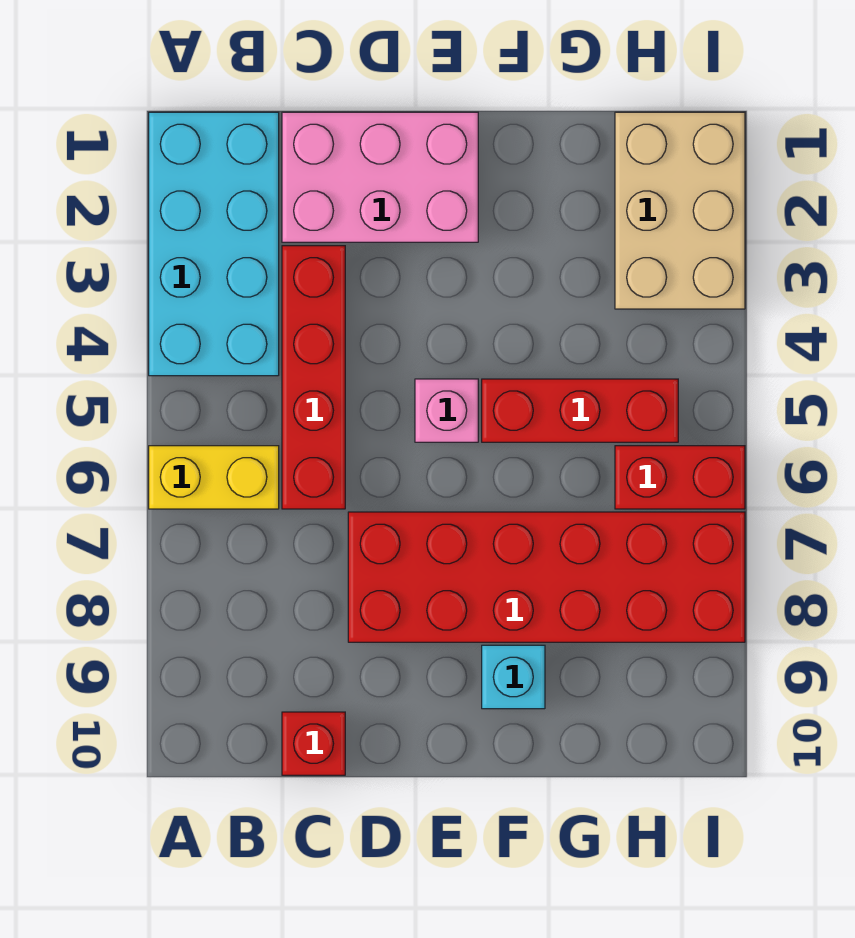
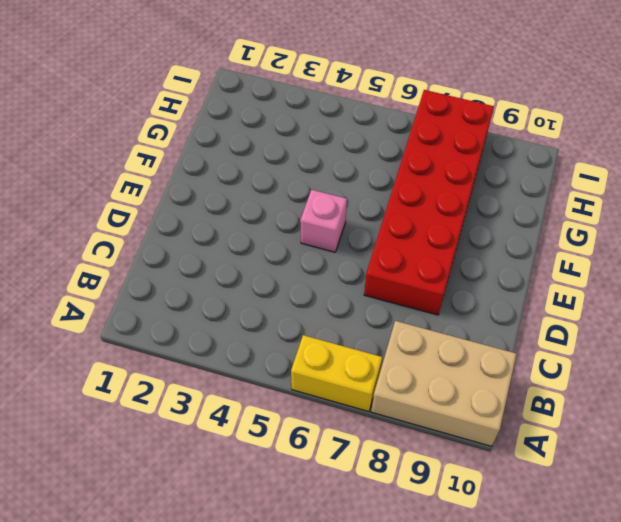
yellow 1x2 brick [291,335,382,412] -> yellow 1x2 brick turned to [149,446,279,509]
tan 2x3 brick [371,321,516,446] -> tan 2x3 brick moved to [615,112,745,309]
none -> cyan 2x4 brick [149,112,279,376]
none -> pink 2x3 brick [282,112,478,242]

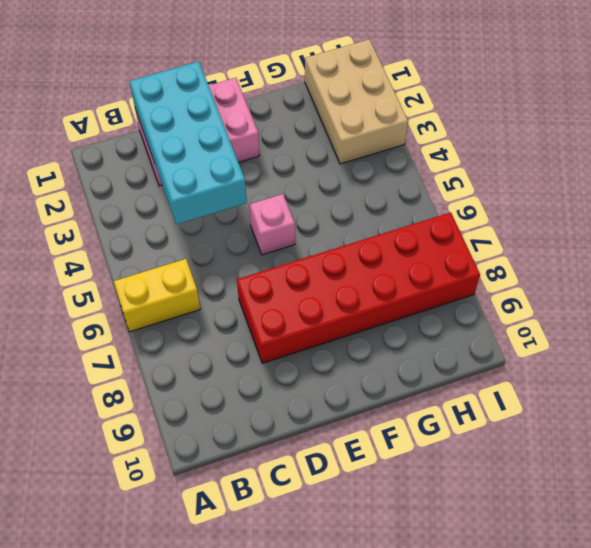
cyan 2x4 brick [129,61,247,224] -> cyan 2x4 brick moved to [149,112,279,376]
none -> red 1x4 brick [282,246,345,509]
none -> red 1x1 brick [282,712,345,775]

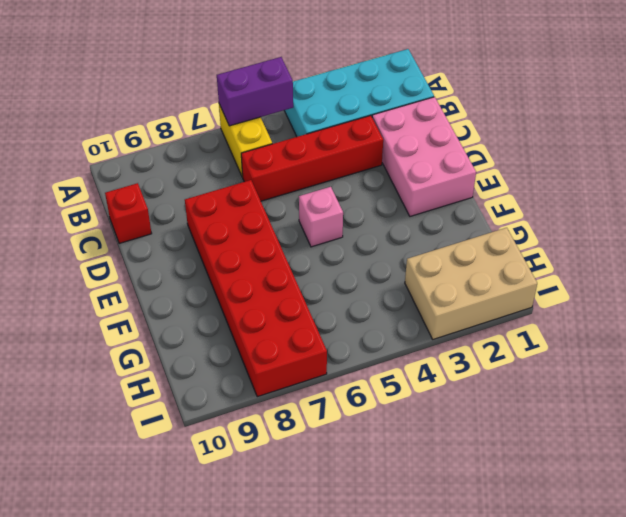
purple 1x2 brick [217,57,293,126] -> none
none -> red 1x3 brick [482,379,678,442]
none -> cyan 1x1 brick [482,645,545,709]

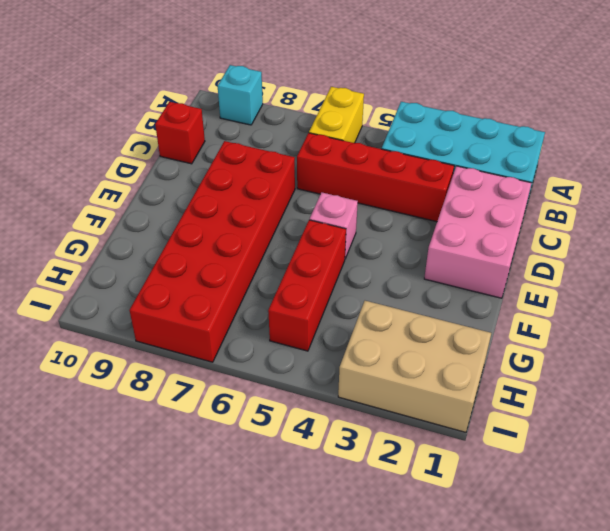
cyan 1x1 brick [218,65,263,125] -> cyan 1x1 brick moved to [482,645,545,709]
none -> red 1x2 brick [615,446,745,509]

